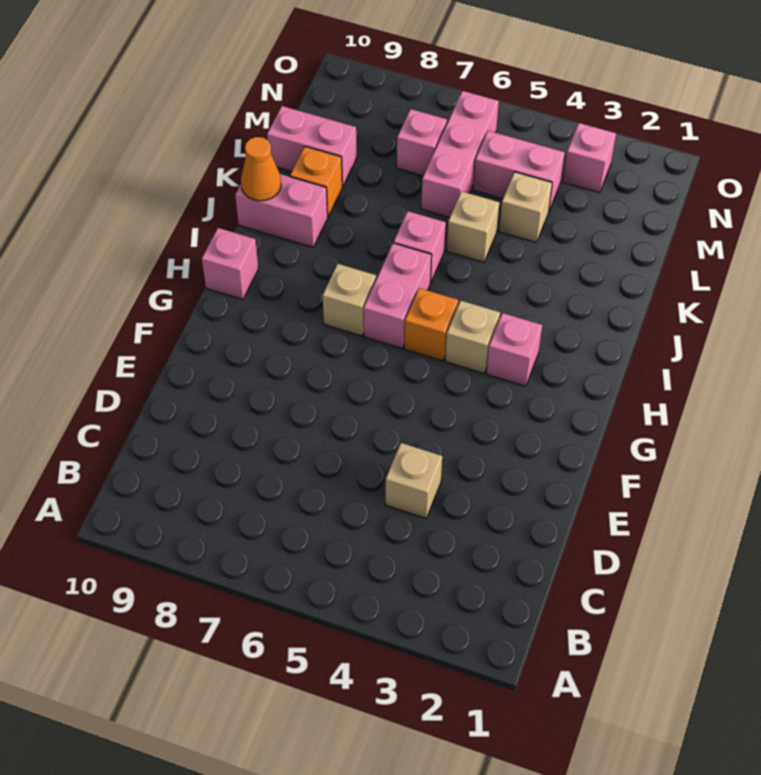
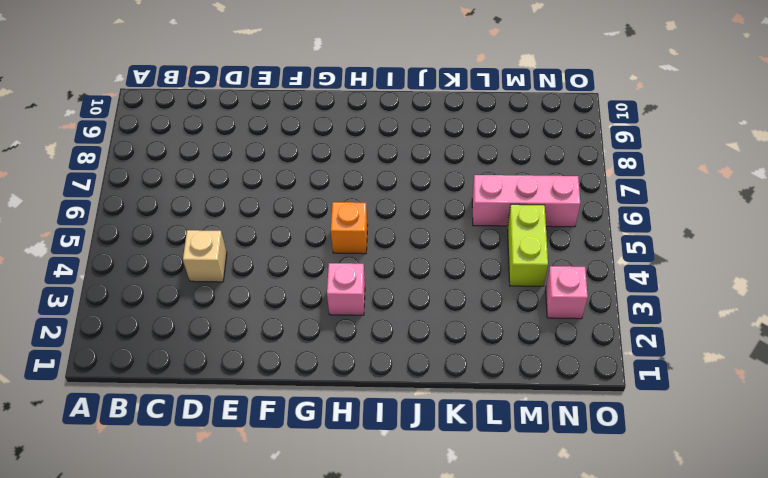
lime 1x2 brick [508,204,548,286] -> pink 1x2 brick [473,131,565,211]
none -> tan 1x1 brick [445,301,500,373]
none -> pink 1x2 brick [364,243,432,348]
none -> tan 1x1 brick [323,264,376,336]

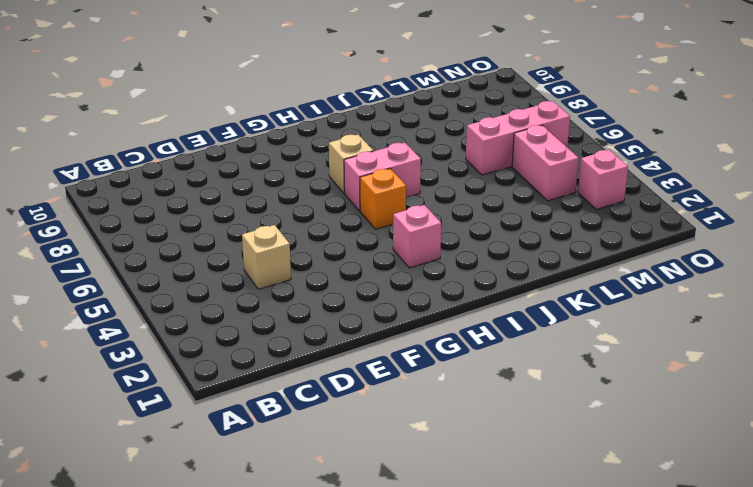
none -> tan 1x1 brick [445,301,500,373]
none -> pink 1x1 brick [202,228,258,300]
none -> pink 1x1 brick [394,211,446,283]

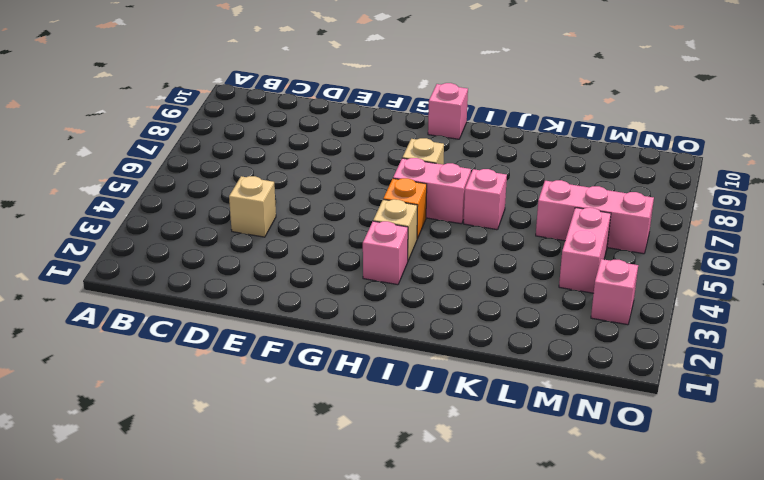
none -> pink 1x2 brick [235,174,328,247]
none -> tan 1x1 brick [447,191,499,262]
none -> orange 1x1 brick [290,147,342,216]

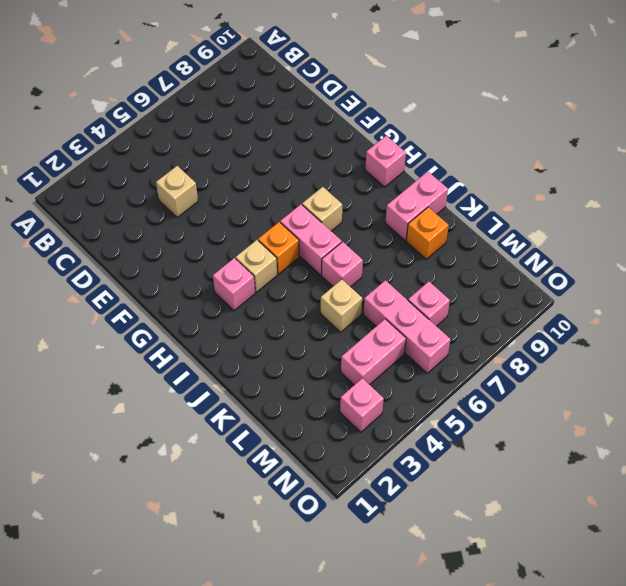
none -> tan 1x1 brick [499,172,552,243]
none -> pink 1x2 brick [267,106,357,186]
none -> orange 1x1 cone [241,137,281,201]

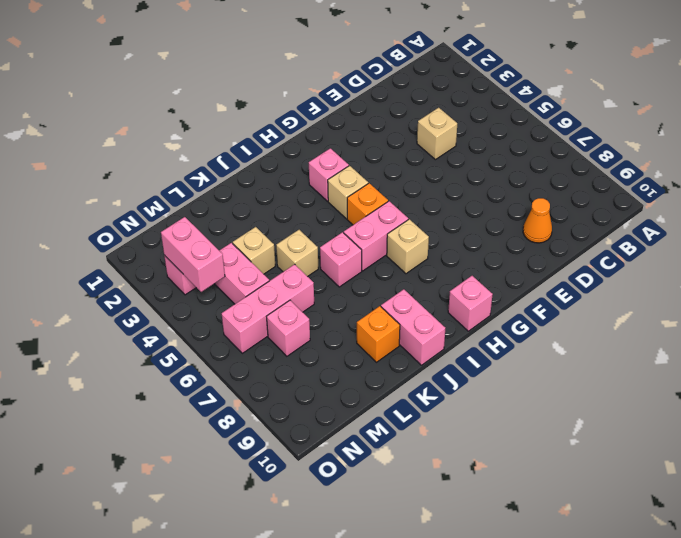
orange 1x1 cone [523,198,552,243] -> orange 1x1 cone moved to [241,137,281,201]
pink 1x2 brick [161,217,225,292] -> pink 1x2 brick moved to [267,106,357,186]

